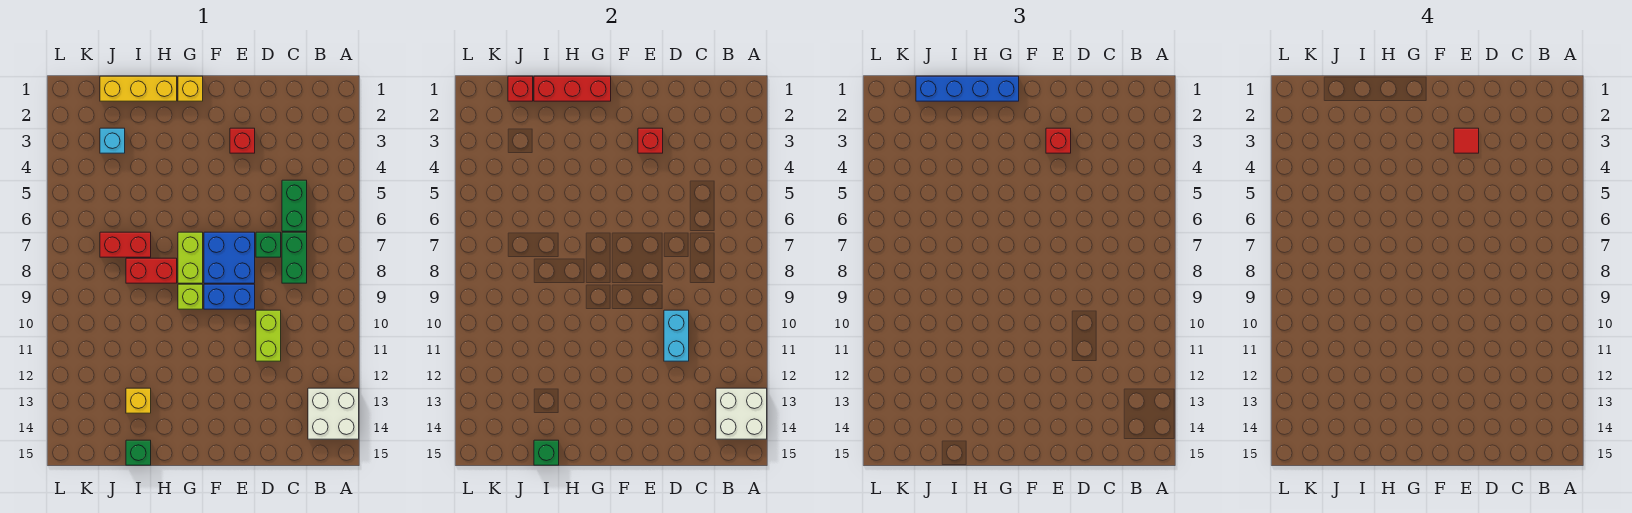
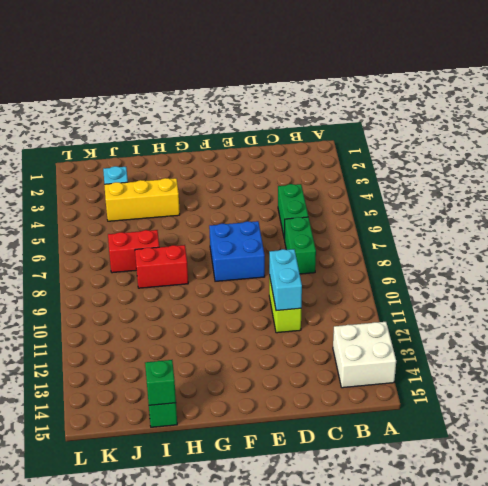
yellow 1x3 brick [104,178,180,221] -> yellow 1x3 brick moved to [100,76,177,101]
none -> green 1x1 brick [256,232,281,257]
none -> red 1x1 brick [230,128,255,153]
none -> blue 1x2 brick [204,284,255,309]

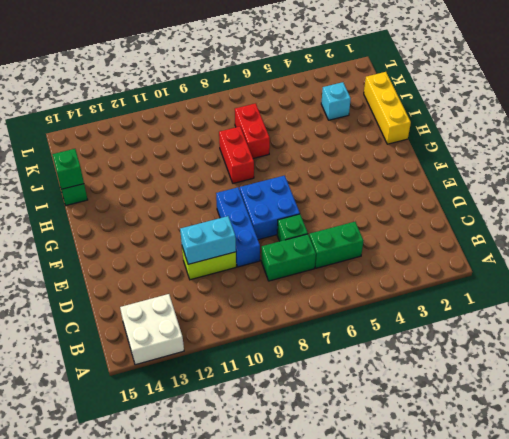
blue 1x3 brick [216,187,260,267] -> blue 1x2 brick [204,284,255,309]
none -> red 1x1 brick [230,128,255,153]
none -> yellow 1x1 brick [178,76,203,101]
none -> lime 1x2 brick [178,232,203,283]

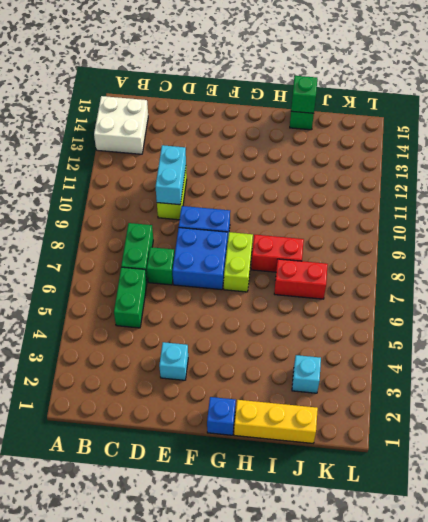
cyan 1x1 brick [159,342,188,380] -> red 1x1 brick [230,128,255,153]
blue 1x1 brick [207,397,236,435] -> yellow 1x1 brick [178,76,203,101]
none -> lime 1x1 brick [178,284,203,309]
none -> yellow 1x1 brick [126,388,151,413]
none -> white 2x2 brick [716,388,767,439]

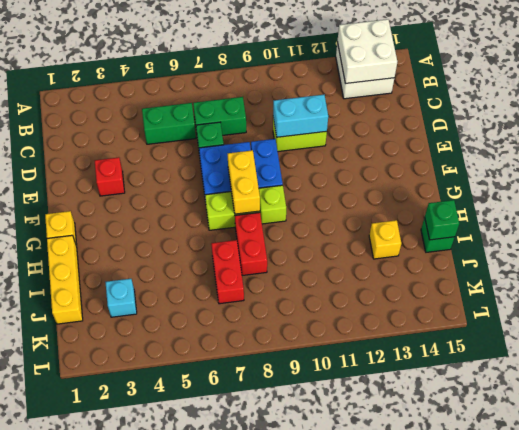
yellow 1x2 brick [228,150,260,214] -> none
none -> red 1x1 brick [638,128,663,153]
none -> red 1x3 brick [534,76,611,101]
none -> red 1x1 brick [508,76,533,101]

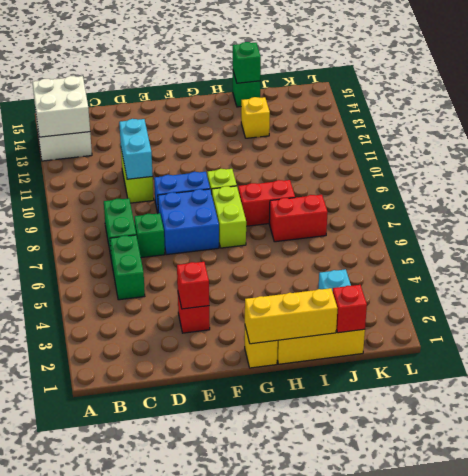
yellow 1x3 brick [245,288,337,344] -> red 1x3 brick [534,76,611,101]
none -> red 1x1 brick [1046,128,1071,153]
none -> blue 1x4 brick [916,76,1019,101]
none -> red 1x1 tile [1454,128,1479,153]

